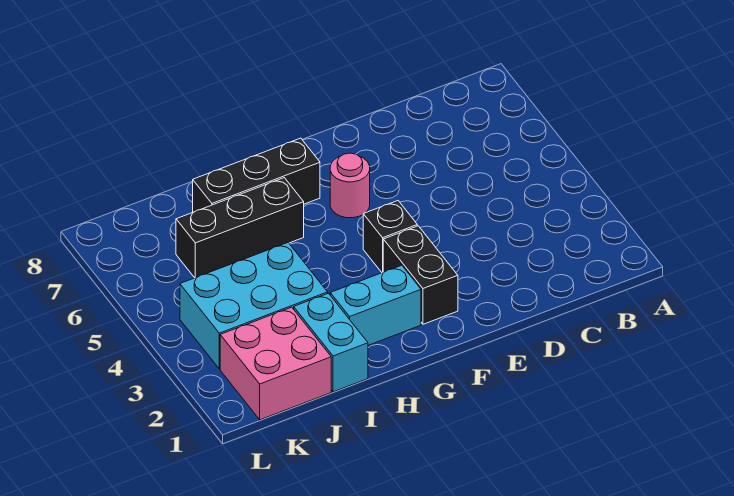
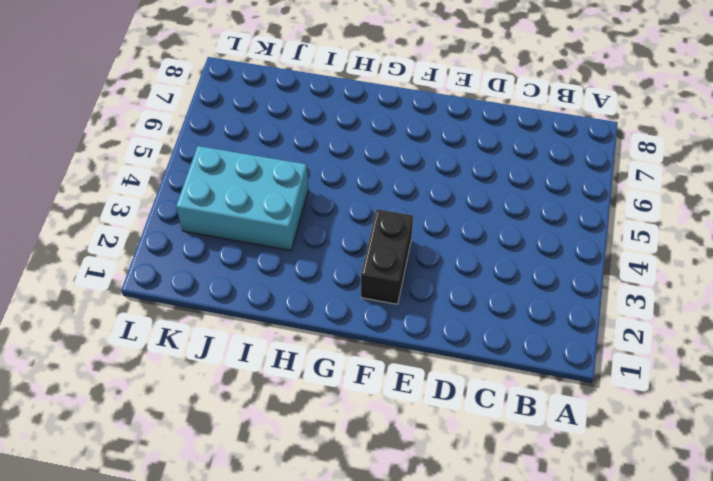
none -> black 1x1 brick [363,201,417,273]
none -> pink 1x1 round brick [330,153,370,218]

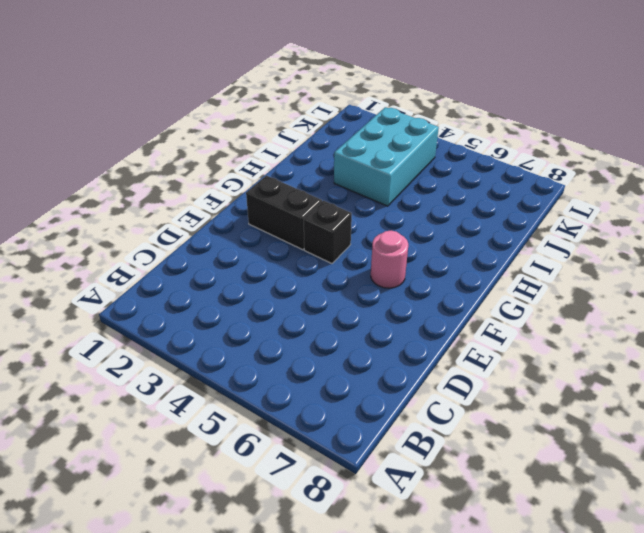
none -> cyan 1x2 brick [330,265,421,345]
none -> black 1x3 brick [193,138,320,212]

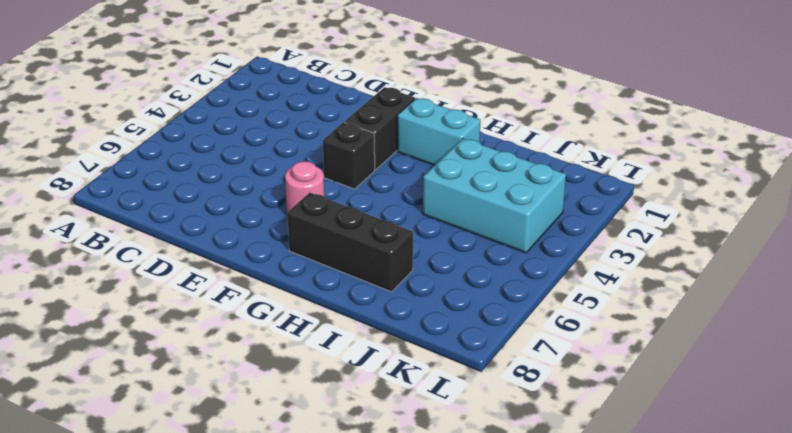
none -> black 1x3 brick [176,178,304,278]
none -> cyan 1x2 brick [294,293,368,392]

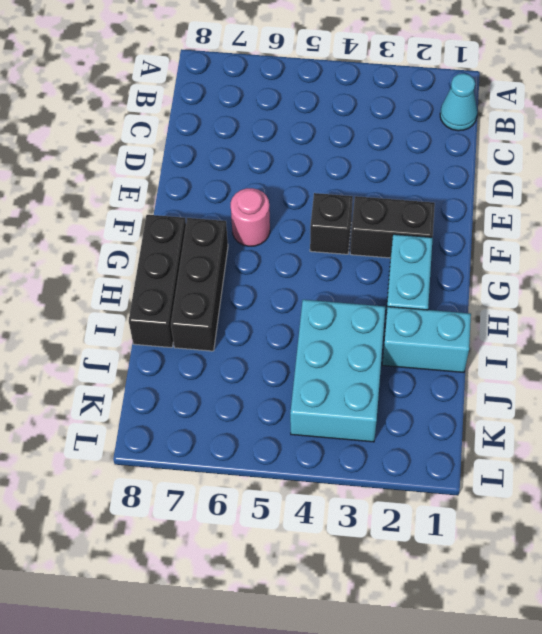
cyan 1x1 cone [440,73,477,131] -> none
black 1x3 brick [129,215,186,348] -> black 1x3 brick moved to [176,178,304,278]
none -> pink 2x2 brick [220,307,331,420]

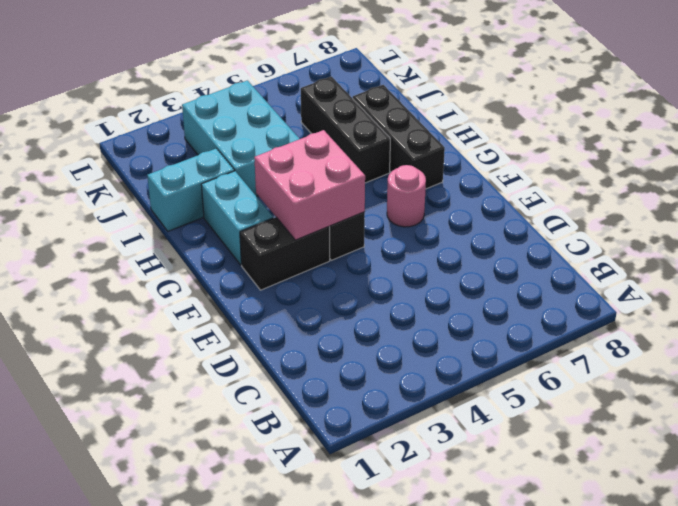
pink 2x2 brick [254,130,365,240] -> pink 2x2 brick moved to [220,307,331,420]

